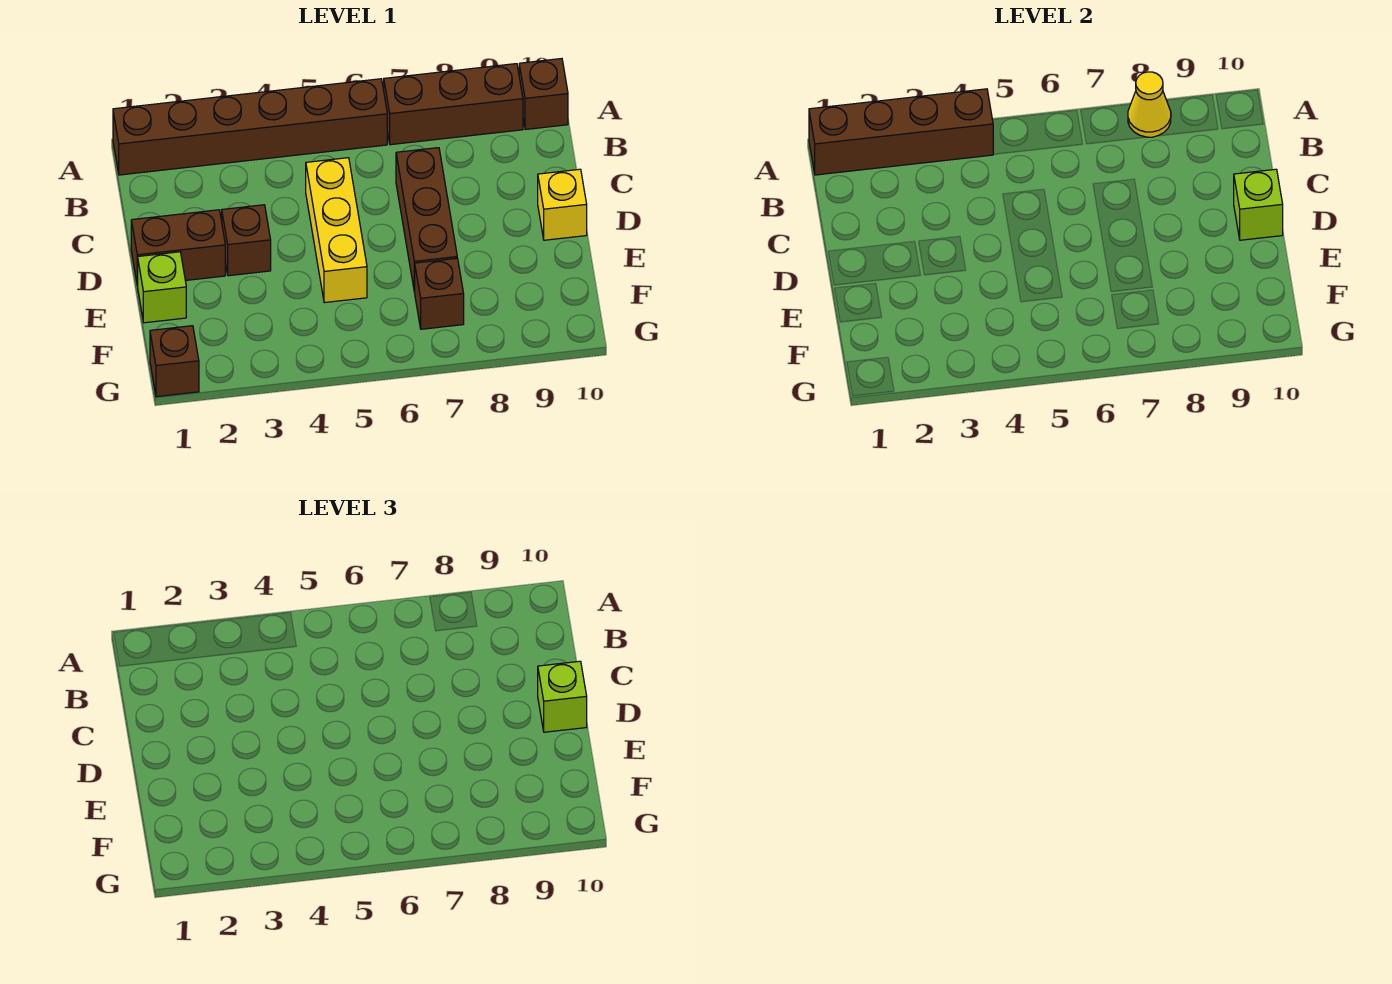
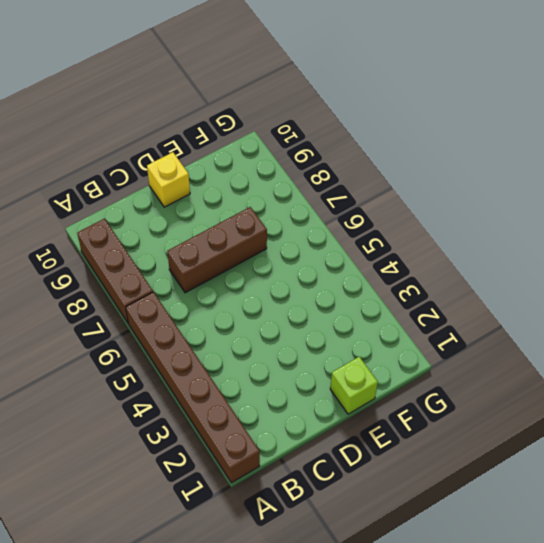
none -> brown 1x1 brick [519,59,568,130]
none -> yellow 1x3 brick [306,158,367,303]
none -> brown 1x2 brick [131,210,225,286]

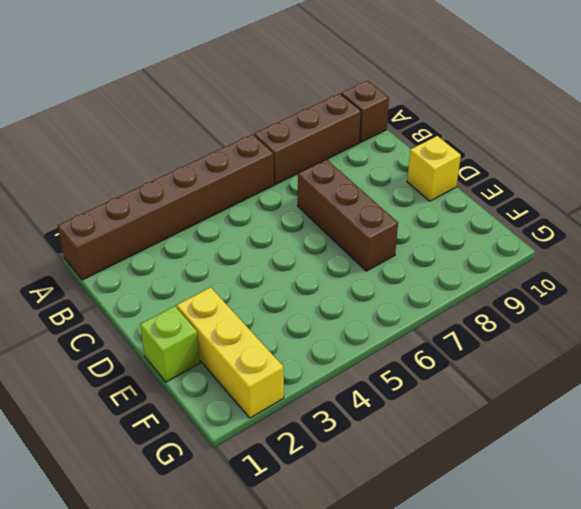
yellow 1x3 brick [177,287,284,418] -> yellow 1x3 brick moved to [306,158,367,303]
none -> brown 1x2 brick [131,210,225,286]
none -> brown 1x1 brick [222,205,271,276]
none -> brown 1x1 brick [415,258,464,329]

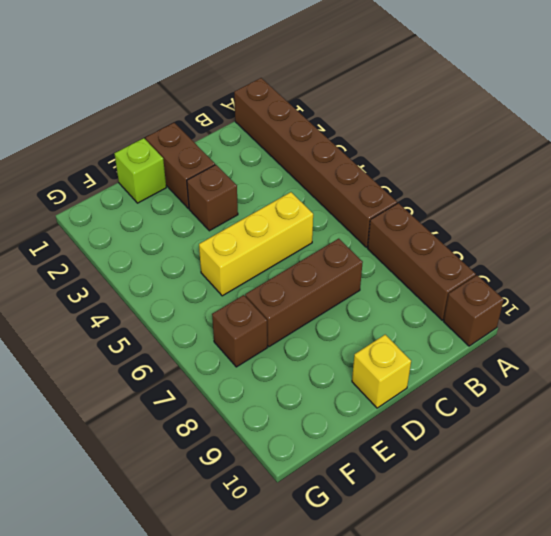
none -> brown 1x1 brick [150,326,199,397]
none -> brown 1x4 brick [809,89,993,175]
none -> yellow 1x1 cone [1128,72,1171,137]

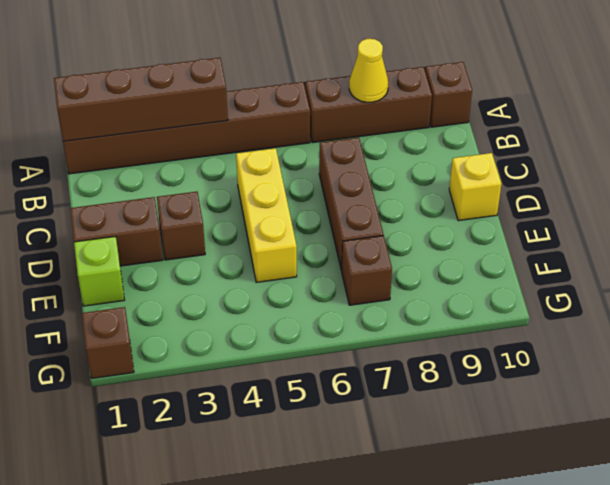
none -> lime 1x1 brick [1234,169,1283,240]
none -> lime 1x1 brick [538,661,587,732]

